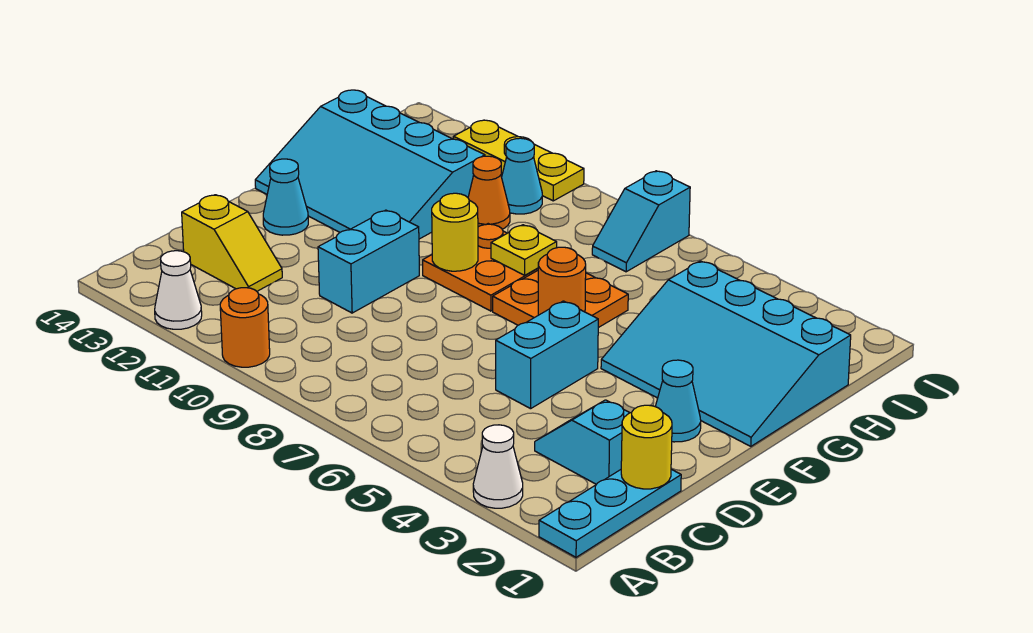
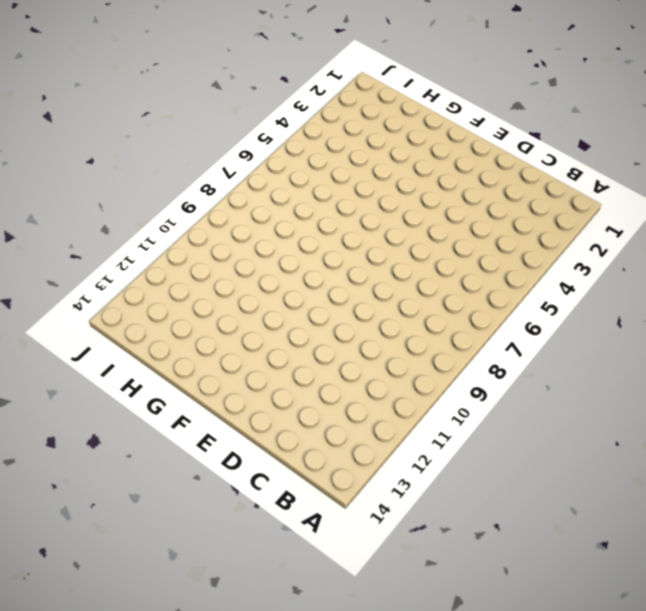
none -> cyan 1x3 plate [539,469,681,557]
none -> white 1x1 cone [473,425,523,508]
none -> orange 1x1 round brick [220,288,270,367]

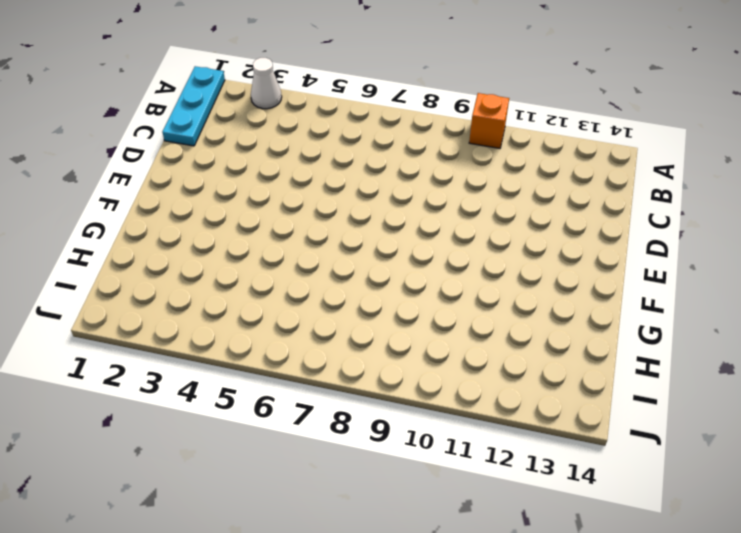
orange 1x1 brick [469,93,509,148] -> orange 1x1 round brick [220,288,270,367]
none -> white 1x1 cone [155,251,202,329]
none -> cyan 1x2 slope [535,400,629,484]
none -> yellow 1x2 slope [182,195,282,291]

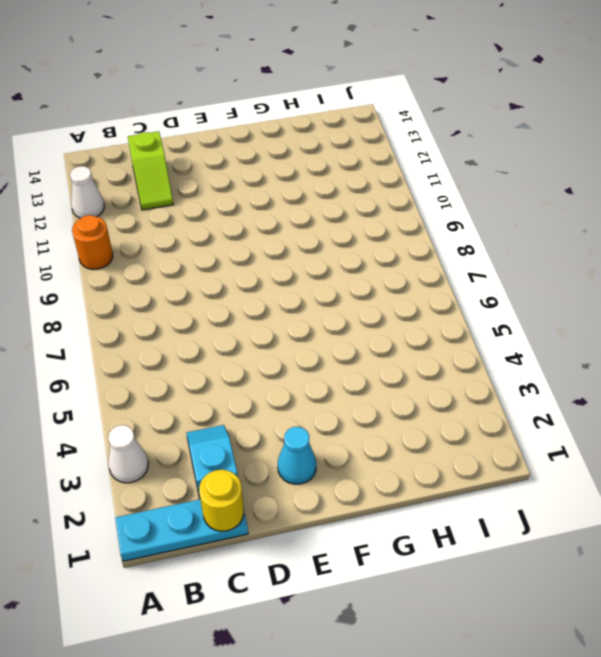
lime 1x2 slope [128,131,173,210] -> yellow 1x2 slope [182,195,282,291]
none -> cyan 1x2 brick [496,301,598,409]
none -> cyan 1x2 brick [318,210,419,313]
none -> cyan 1x1 cone [263,159,308,235]

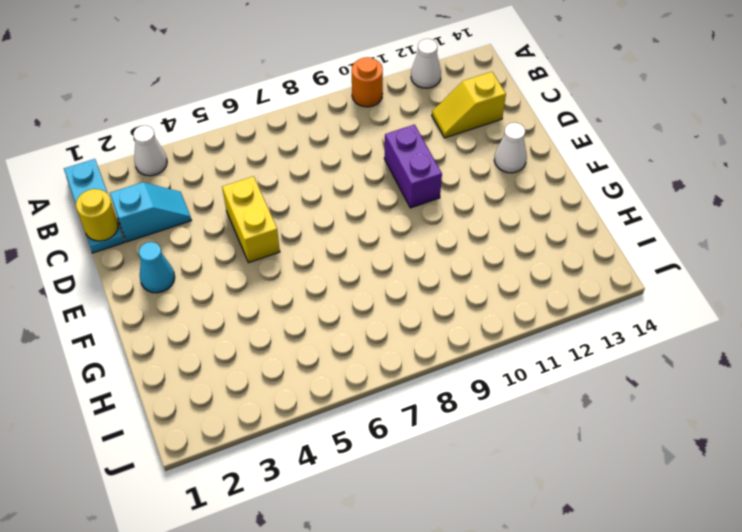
yellow 1x2 brick [222,176,280,263] -> cyan 1x2 brick [496,301,598,409]
purple 1x2 brick [384,124,442,208] -> cyan 1x2 brick [318,210,419,313]
white 1x1 cone [494,123,527,173] -> cyan 1x1 cone [263,159,308,235]
none -> cyan 3x4 slope [601,261,851,446]
none -> orange 2x2 plate [493,271,628,328]
none -> orange 2x2 plate [423,224,538,311]

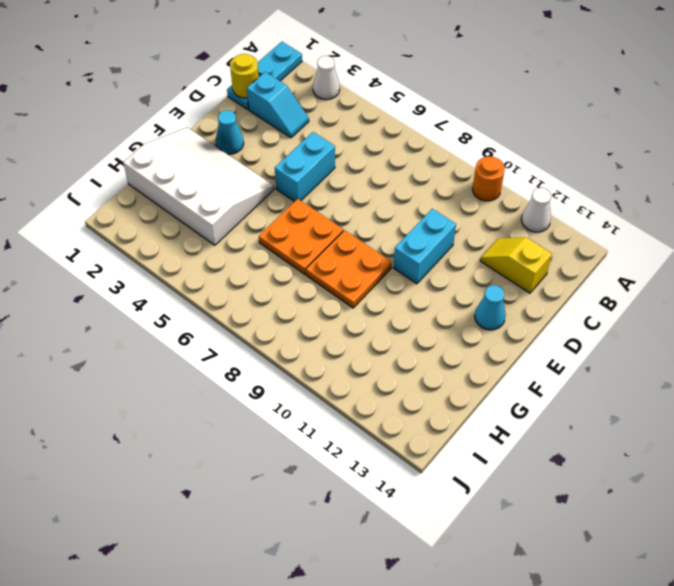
white 3x4 slope [123,128,274,245] -> cyan 3x4 slope [601,261,851,446]
none -> cyan 3x4 slope [255,90,485,239]
none -> orange 1x1 cone [468,156,510,229]
none -> cyan 1x2 slope [592,171,690,272]

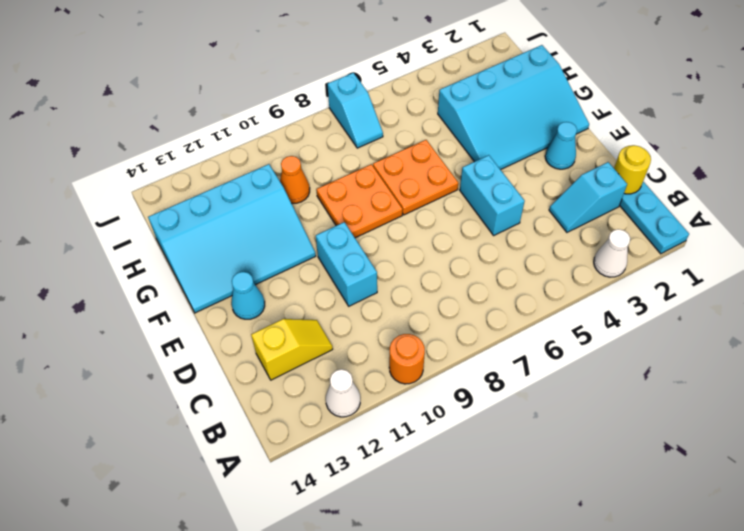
none -> cyan 1x1 cone [502,138,542,214]
none -> yellow 1x3 plate [453,120,584,201]
none -> orange 1x1 round brick [538,247,586,315]

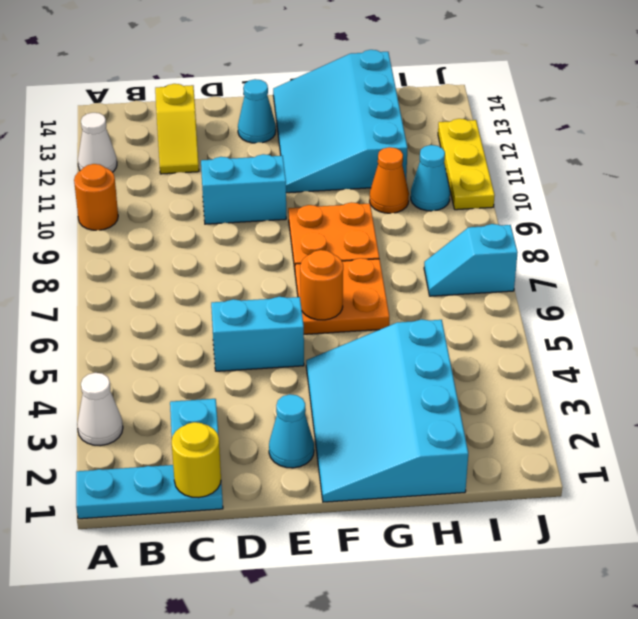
none -> yellow 1x1 round brick [432,193,478,271]
none -> yellow 1x1 plate [491,225,557,275]

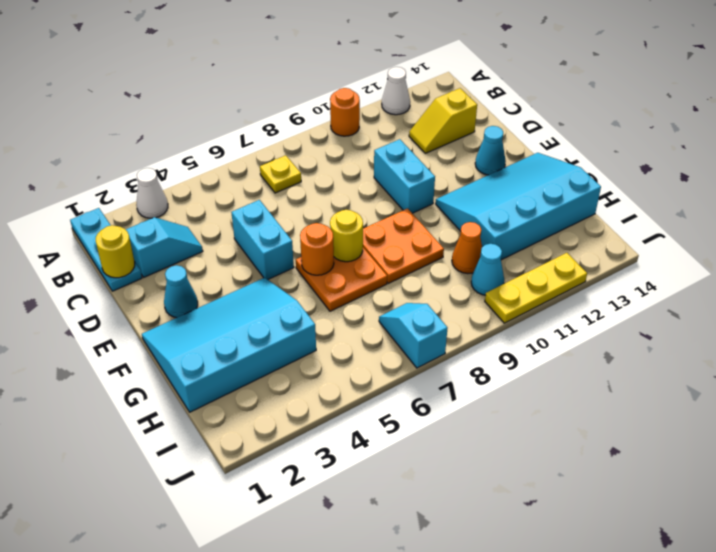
yellow 1x1 plate [260,155,301,193] -> yellow 1x1 plate moved to [491,225,557,275]
yellow 1x1 round brick [330,210,363,262] -> yellow 1x1 round brick moved to [432,193,478,271]

